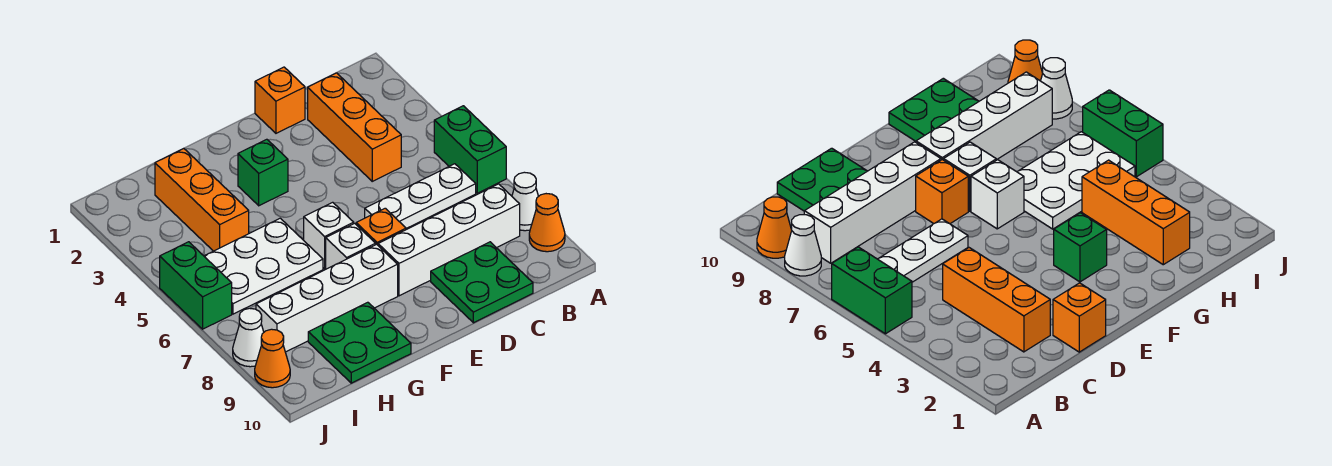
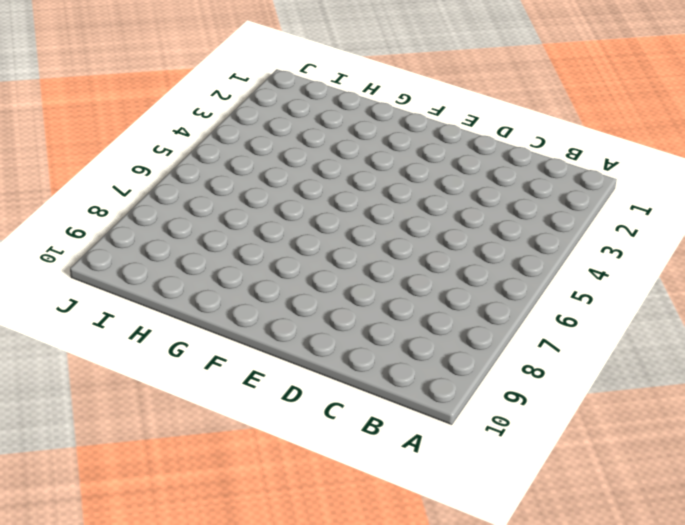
none -> green 1x2 brick [434,106,506,193]
none -> white 1x1 cone [512,172,539,231]
none -> orange 1x1 cone [529,194,565,252]

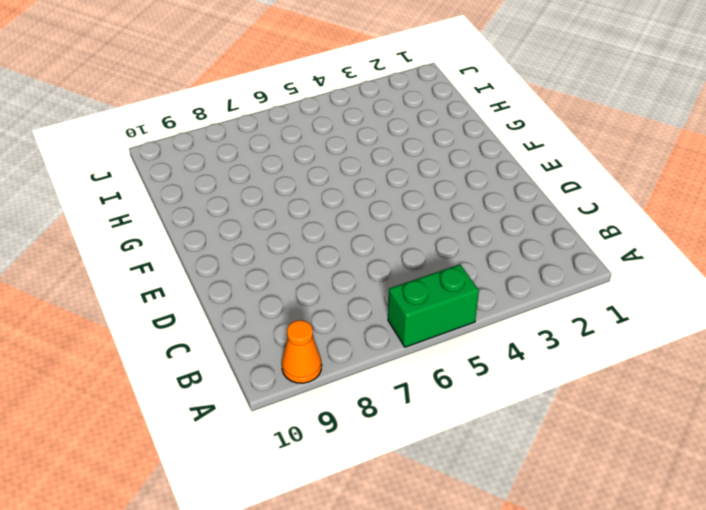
none -> white 1x1 cone [512,172,539,231]
none -> white 1x3 plate [365,164,476,228]
none -> white 1x4 brick [378,184,520,296]

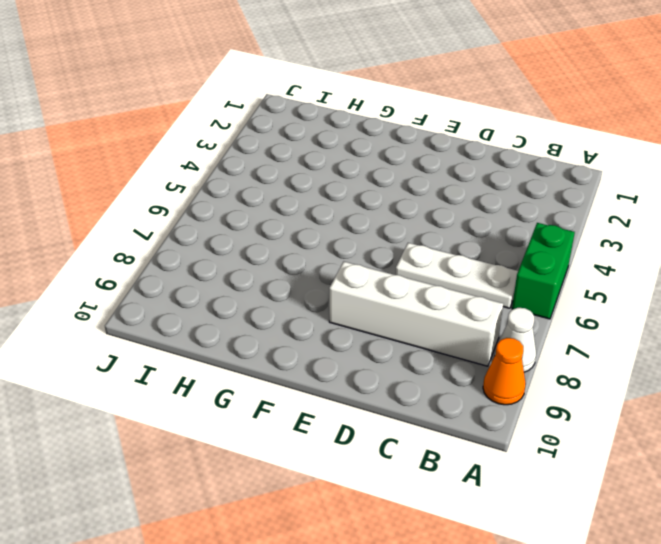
none -> orange 1x3 brick [308,73,401,181]
none -> green 2x2 plate [431,242,533,323]
none -> orange 1x1 brick [255,67,305,133]

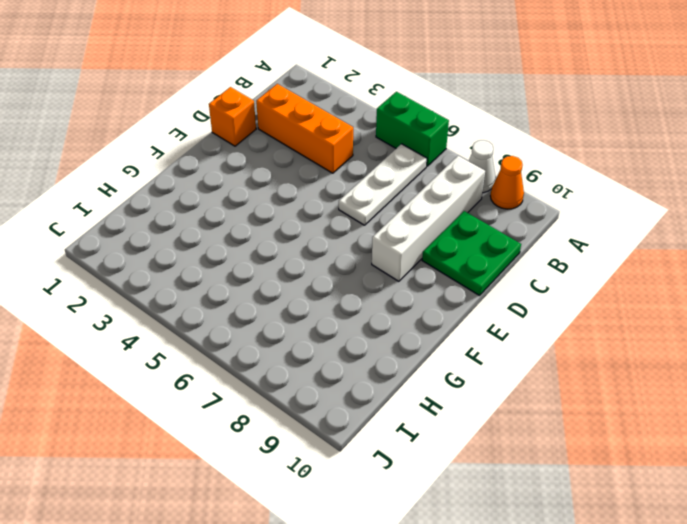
none -> orange 1x1 brick [356,208,406,245]
none -> green 1x1 brick [238,139,288,206]
none -> white 1x1 brick [304,202,354,269]

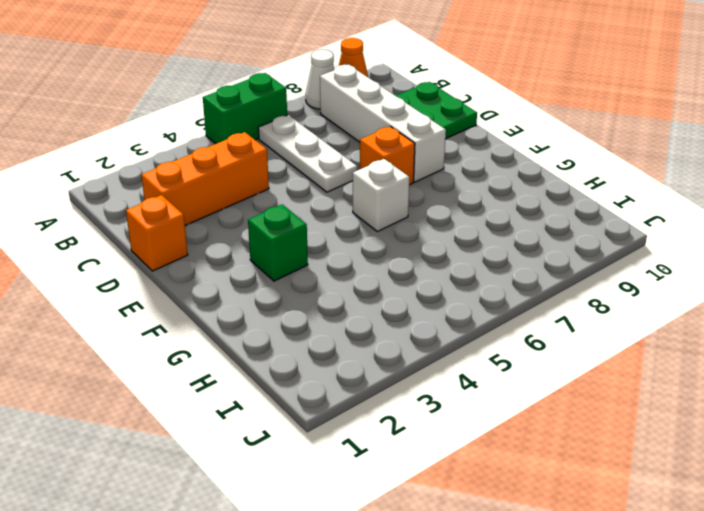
none -> white 1x1 brick [326,223,376,269]
none -> white 1x4 brick [256,244,398,352]
none -> white 2x3 plate [204,218,323,314]

